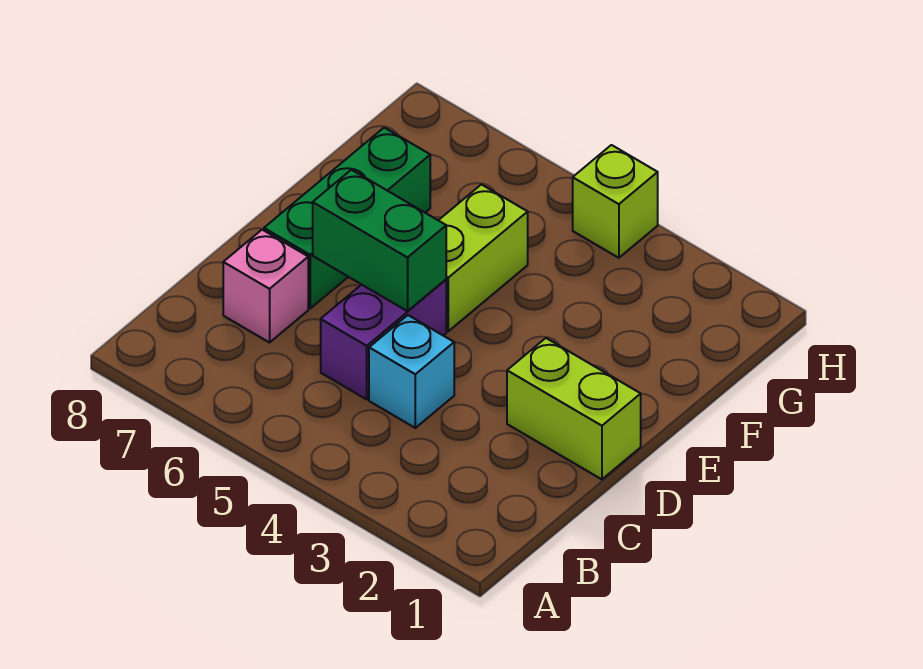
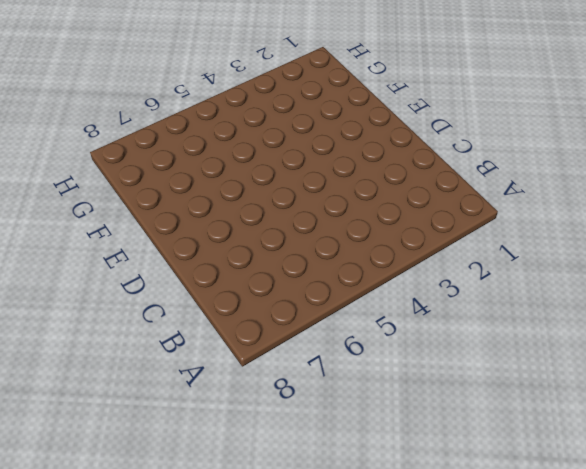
none -> cyan 1x1 brick [369,315,454,428]
none -> purple 1x2 brick [321,280,446,399]

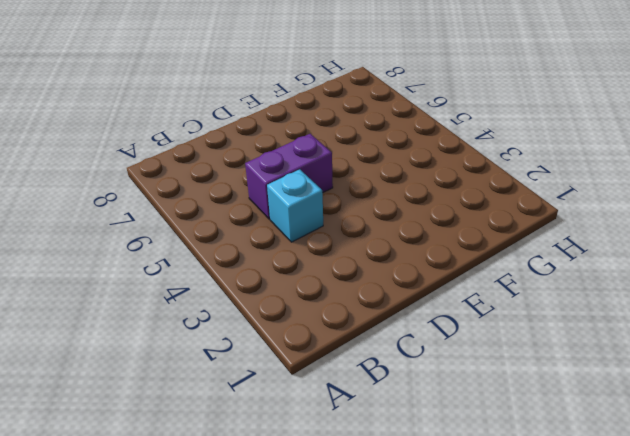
none -> pink 1x1 brick [223,230,308,343]
none -> lime 1x2 brick [507,338,641,479]

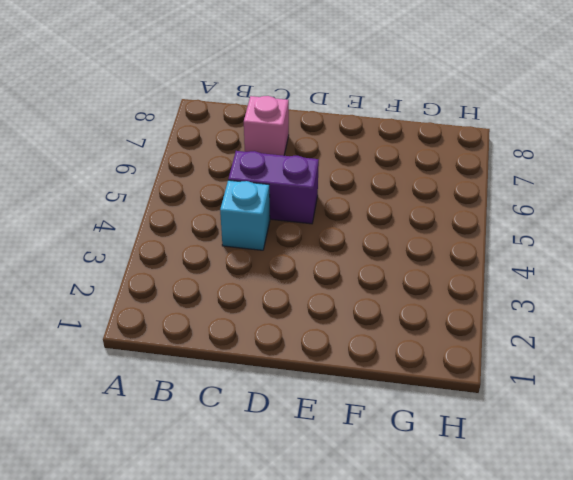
none -> lime 1x2 brick [507,338,641,479]
none -> green 1x3 brick [264,128,430,308]

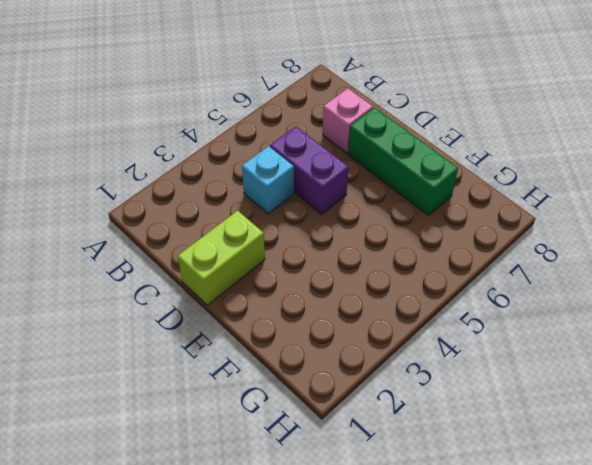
none -> lime 1x2 brick [438,185,528,331]
none -> lime 1x1 brick [573,145,658,258]

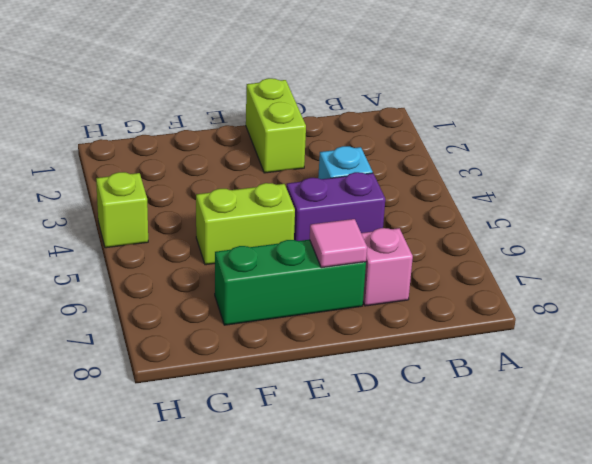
pink 1x1 tile [310,219,367,268] -> none
none -> green 1x2 brick [313,170,446,311]

